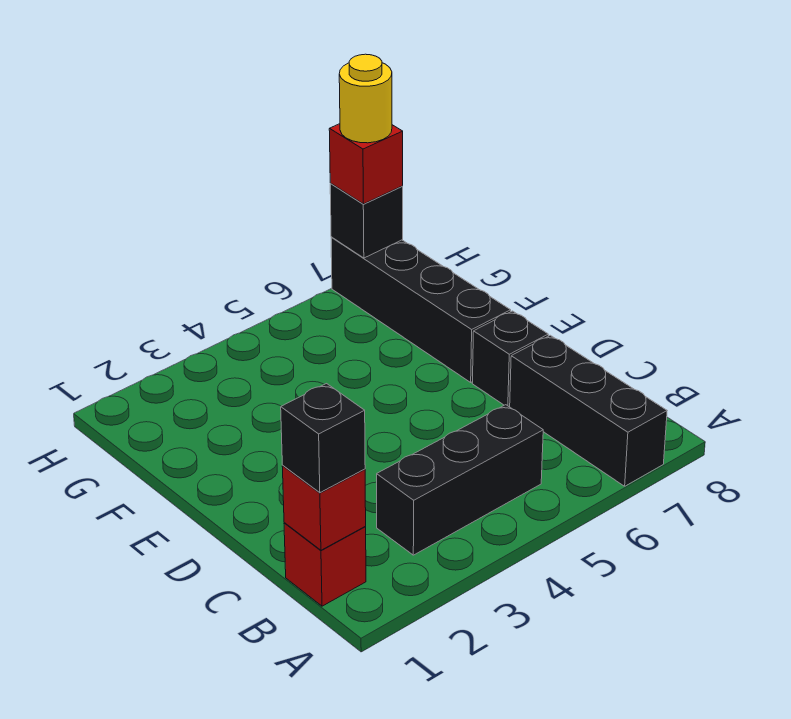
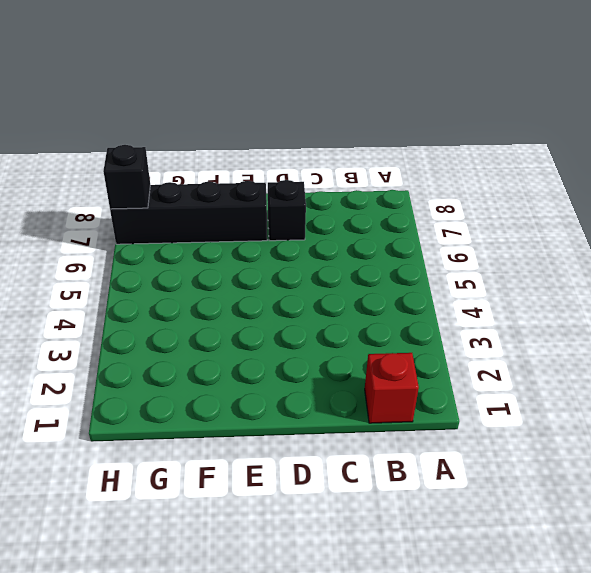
none -> black 1x3 brick [510,335,667,486]
none -> black 1x3 brick [377,405,543,555]

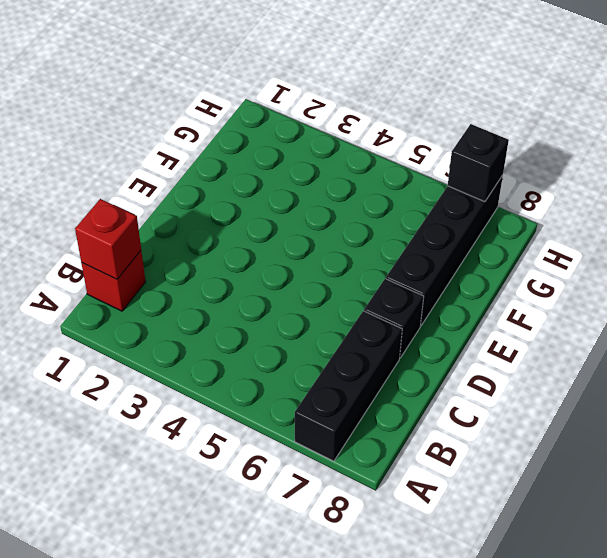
none -> black 1x3 brick [377,405,543,555]
none -> black 1x1 brick [281,384,365,493]

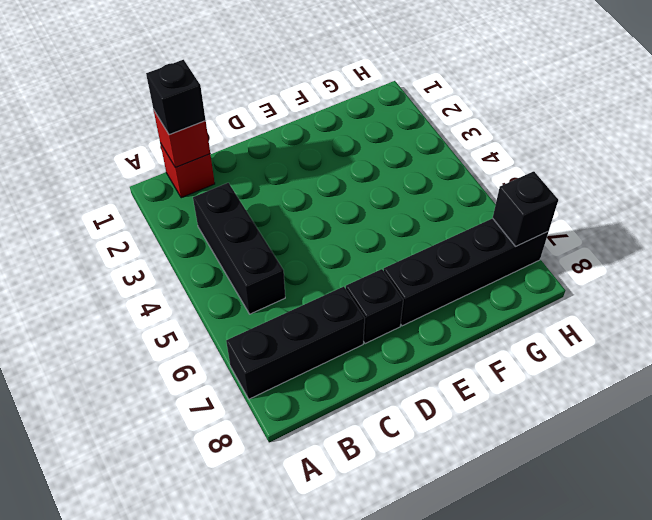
none -> red 1x1 brick [329,124,403,204]
none -> yellow 1x1 round brick [339,54,392,143]

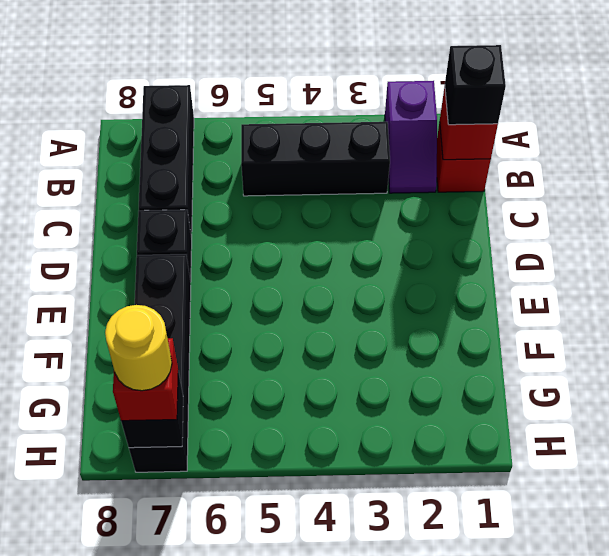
purple 1x2 slope [385,81,437,193] -> none

